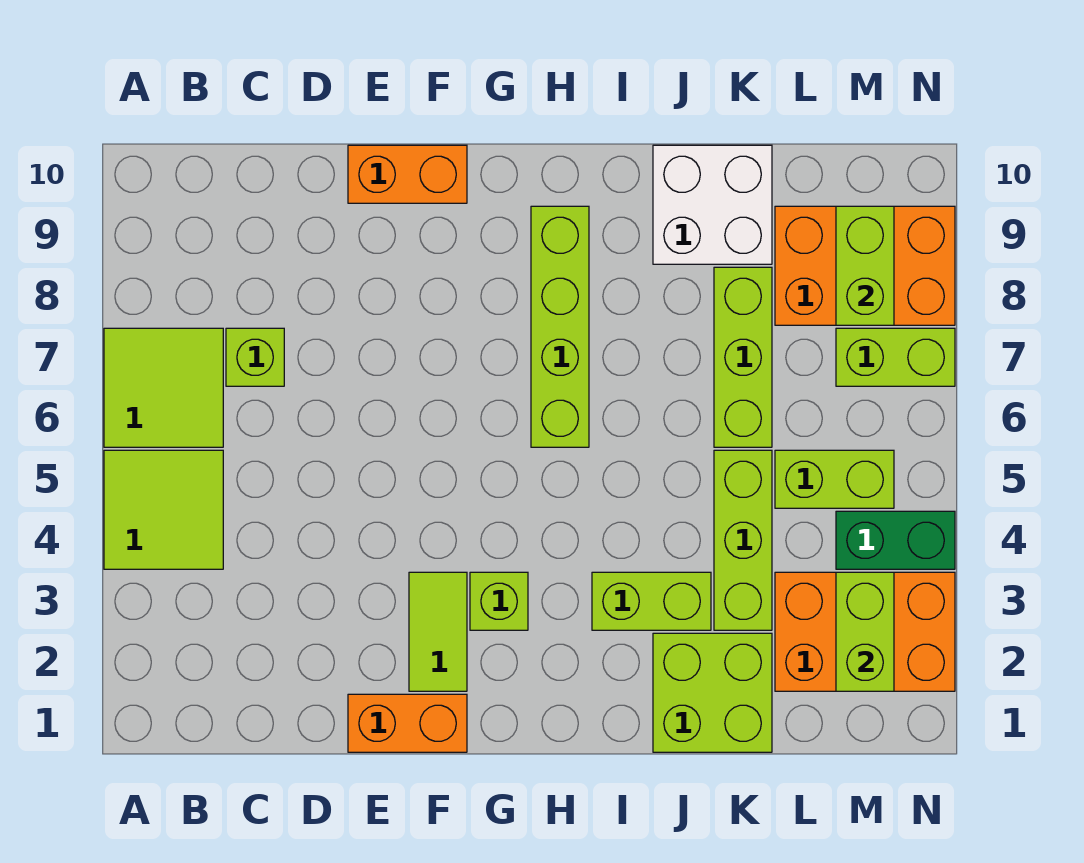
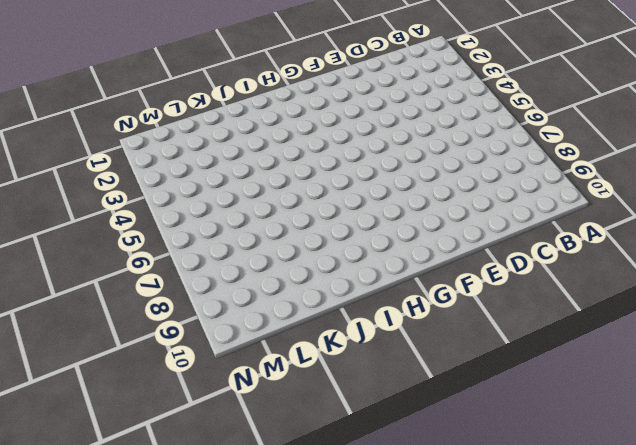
none -> lime 2x2 tile [104,450,223,569]
none -> lime 2x2 tile [104,328,223,447]
none -> lime 1x1 brick [226,328,284,386]

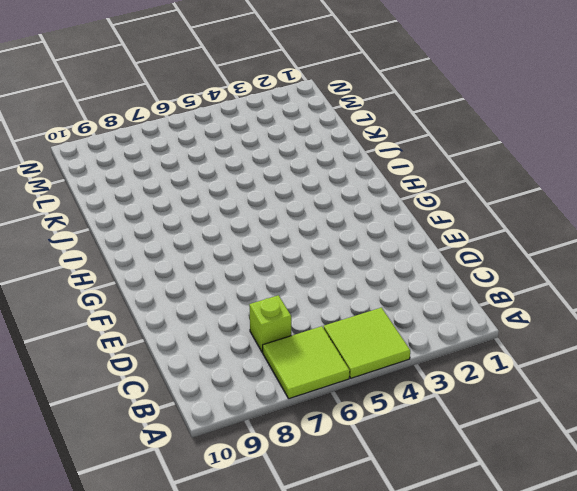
none -> orange 1x2 brick [348,694,467,752]
none -> orange 1x2 brick [348,145,467,203]
none -> lime 1x2 tile [409,572,467,691]

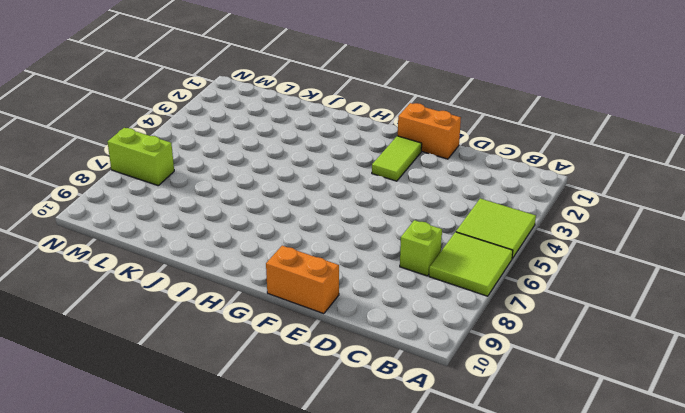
none -> lime 1x1 brick [470,572,528,630]
none -> lime 1x4 brick [531,206,589,447]
none -> lime 1x2 brick [592,572,711,630]

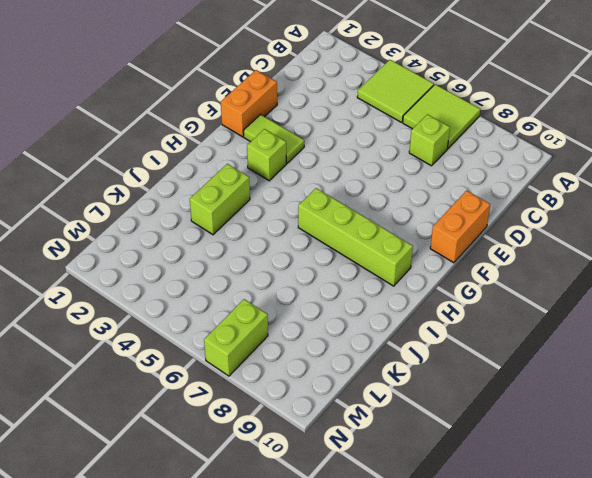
none -> lime 2x2 brick [653,633,772,752]
none -> white 2x2 brick [653,145,772,264]
none -> lime 1x3 brick [714,450,772,630]

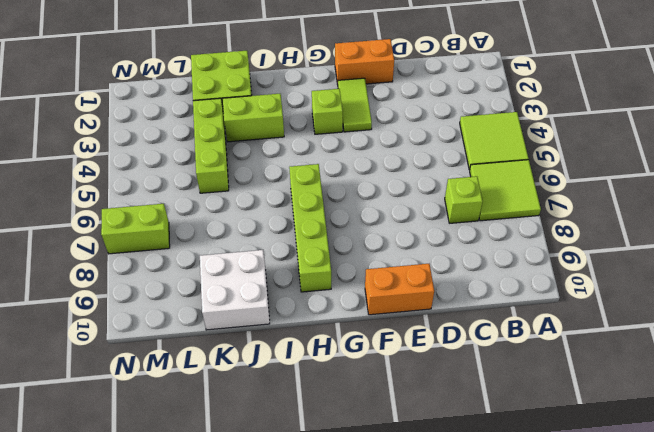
none -> lime 1x3 brick [714,267,772,447]
none -> orange 2x3 brick [775,572,955,691]
none -> lime 1x2 brick [775,450,894,508]

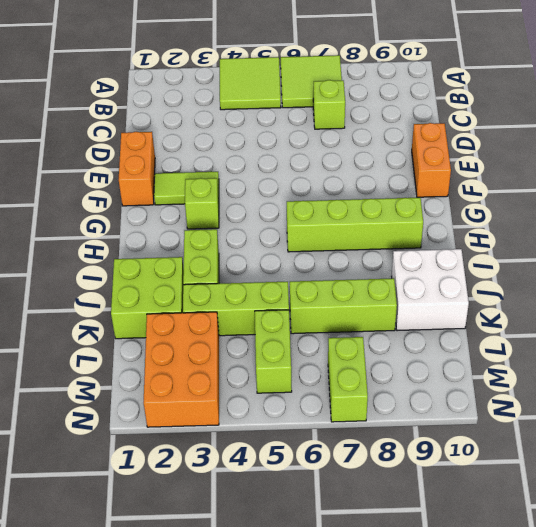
none -> orange 2x3 brick [775,206,955,325]
none -> green 1x2 brick [836,511,955,569]
none -> lime 1x2 brick [836,572,894,691]

